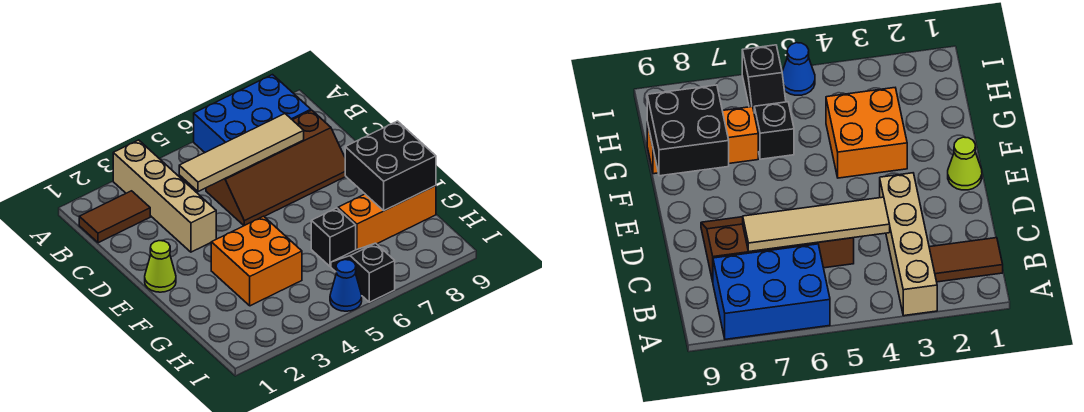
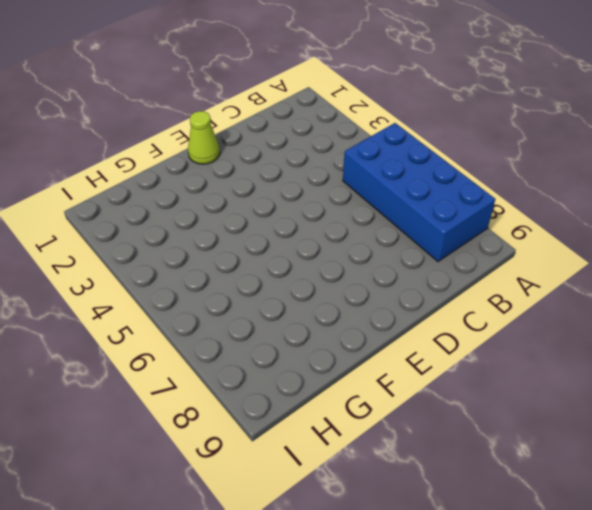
blue 2x4 brick [343,123,495,262] -> blue 2x3 brick [194,75,311,152]
none -> tan 1x4 brick [113,140,216,252]
none -> brown 1x2 tile [79,191,150,243]
none -> brown 2x4 slope [206,110,346,225]

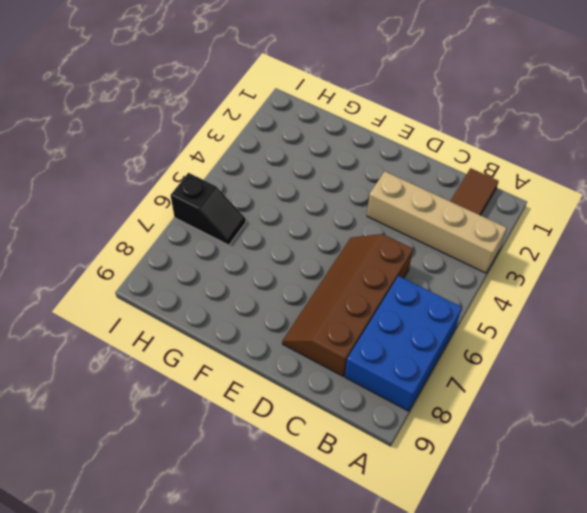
none -> lime 1x1 cone [145,241,176,292]
none -> orange 2x2 brick [211,216,302,306]
none -> black 1x1 brick [311,208,356,267]

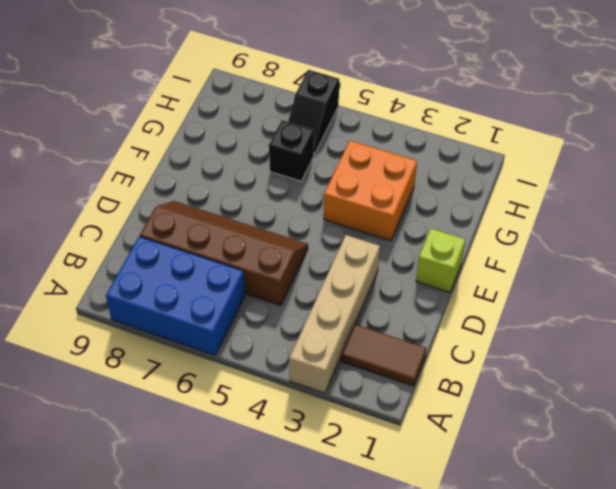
lime 1x1 brick [416,229,465,292] -> lime 1x1 cone [145,241,176,292]
none -> orange 1x3 brick [338,186,436,250]
none -> blue 1x1 cone [330,260,362,311]
none -> tan 1x4 tile [179,114,304,192]

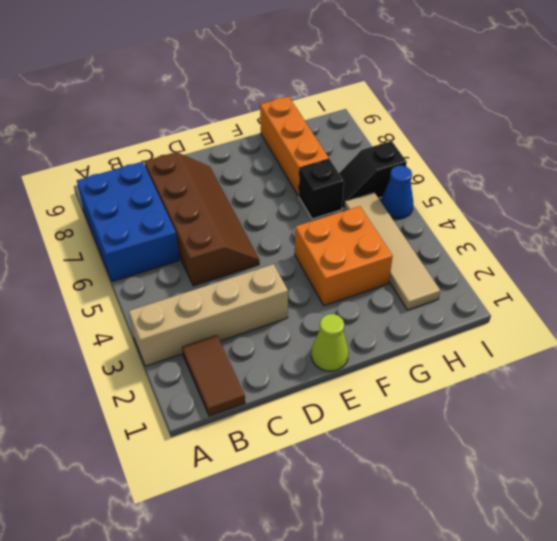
tan 1x4 tile [344,192,440,310] -> tan 1x4 tile moved to [179,114,304,192]
none -> black 2x2 brick [345,121,436,211]

